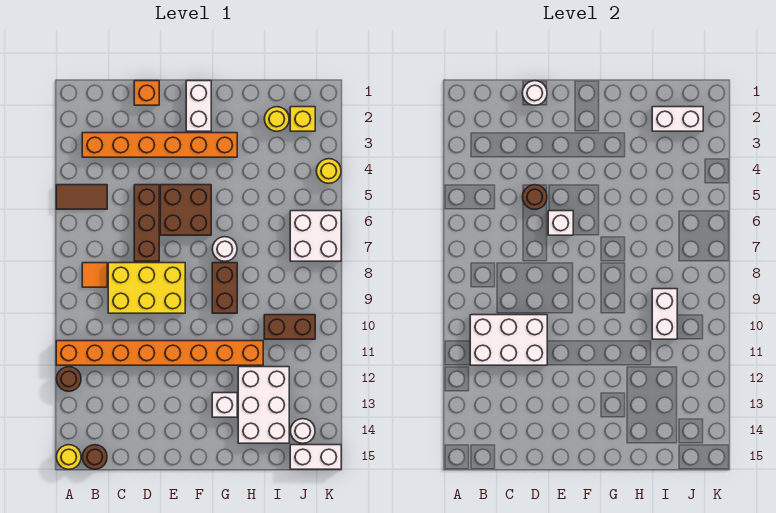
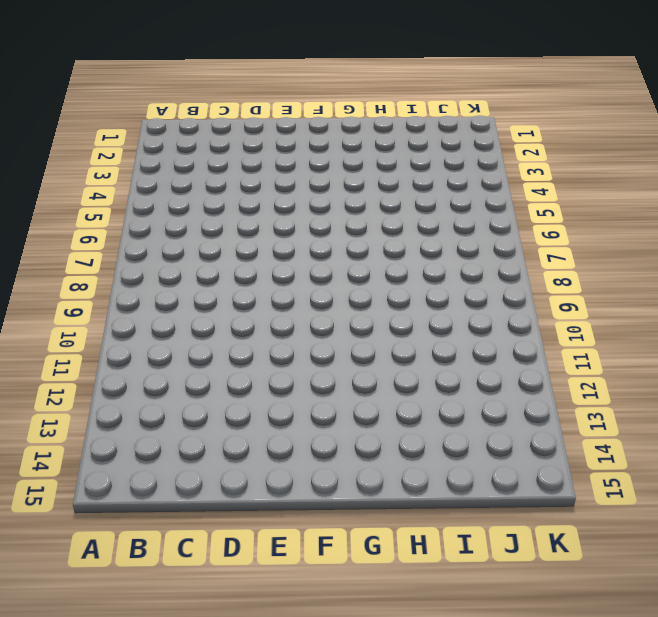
none -> brown 1x2 tile [56,185,107,209]
none -> orange 1x8 brick [56,341,263,365]
none -> brown 1x1 round brick [56,367,81,391]

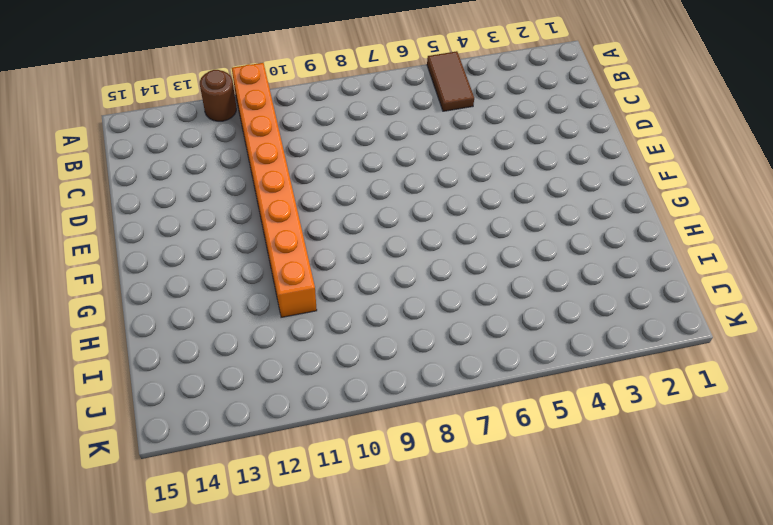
none -> yellow 1x1 round brick [56,445,81,469]
none -> orange 1x6 brick [82,133,237,157]
none -> orange 1x1 tile [82,263,107,287]

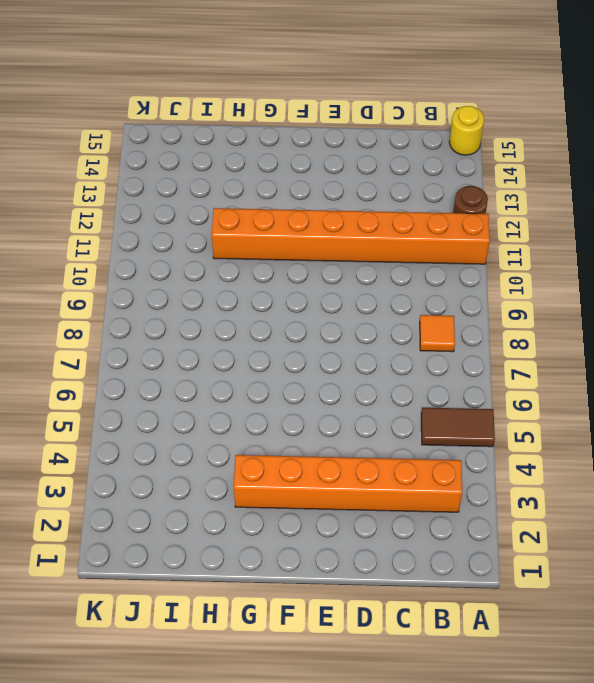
none -> brown 1x1 round brick [82,445,107,469]
none -> yellow 2x3 brick [108,263,185,313]
none -> orange 1x1 brick [134,81,159,105]

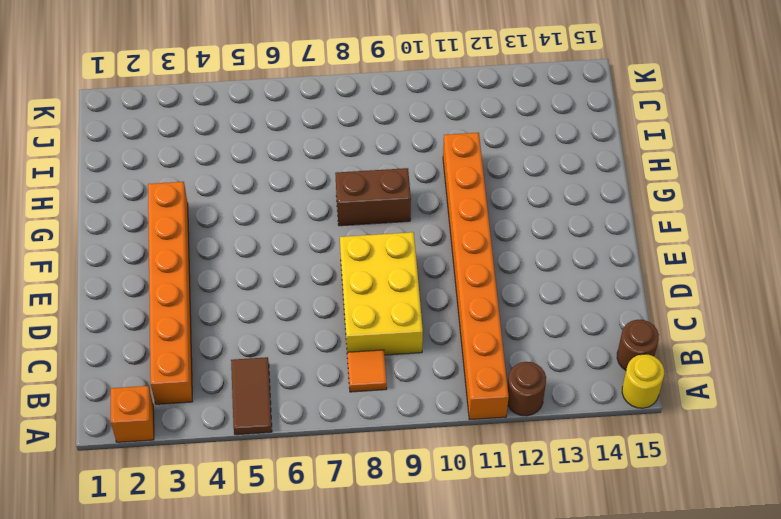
orange 1x1 brick [111,386,154,442] -> orange 1x1 brick moved to [134,81,159,105]
none -> brown 1x3 brick [134,185,159,261]
none -> brown 2x2 brick [160,185,211,235]
none -> white 1x2 brick [186,81,211,131]

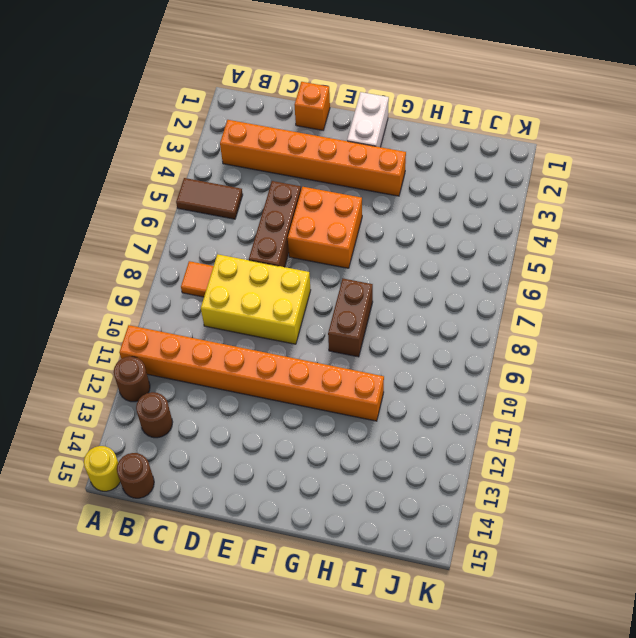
brown 1x1 round brick [136,392,173,438] -> brown 1x1 round brick moved to [522,185,547,209]
orange 2x2 brick [288,187,362,268] -> brown 2x2 brick [160,185,211,235]
none -> white 1x1 round brick [212,237,237,261]
none -> white 1x1 brick [212,393,237,417]
none -> white 2x3 brick [238,367,289,443]

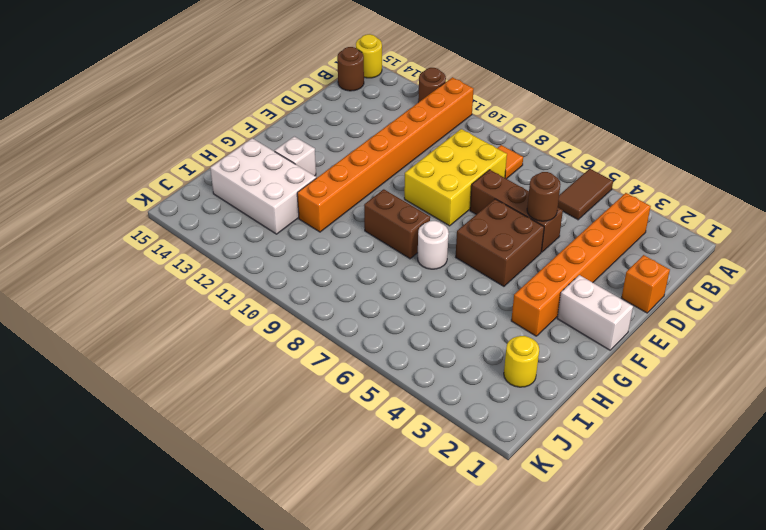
none -> brown 1x2 brick [264,315,315,339]
none -> yellow 1x1 brick [290,107,315,131]
none -> white 2x2 brick [290,211,341,261]

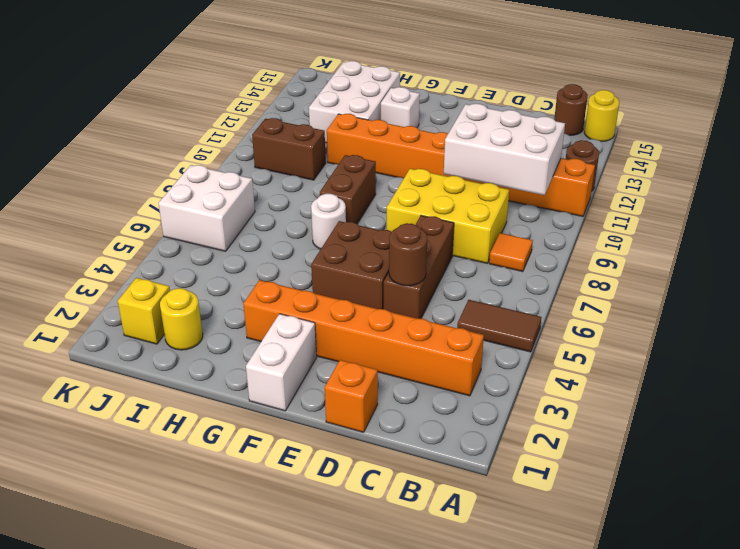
none -> white 1x1 round brick [290,419,315,443]
none -> white 1x2 brick [290,445,341,469]
none -> yellow 1x1 round brick [316,159,341,183]

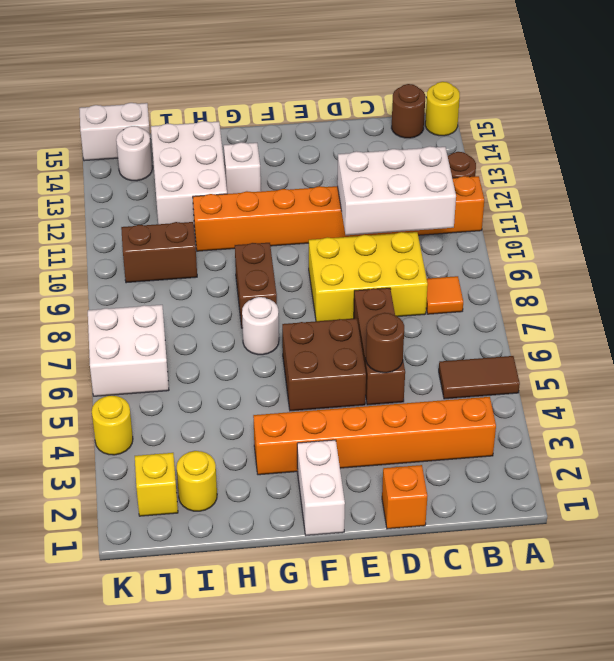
none -> white 1x1 round brick [522,81,547,105]
none -> white 1x1 brick [548,211,573,235]
none -> white 1x2 brick [652,107,703,131]

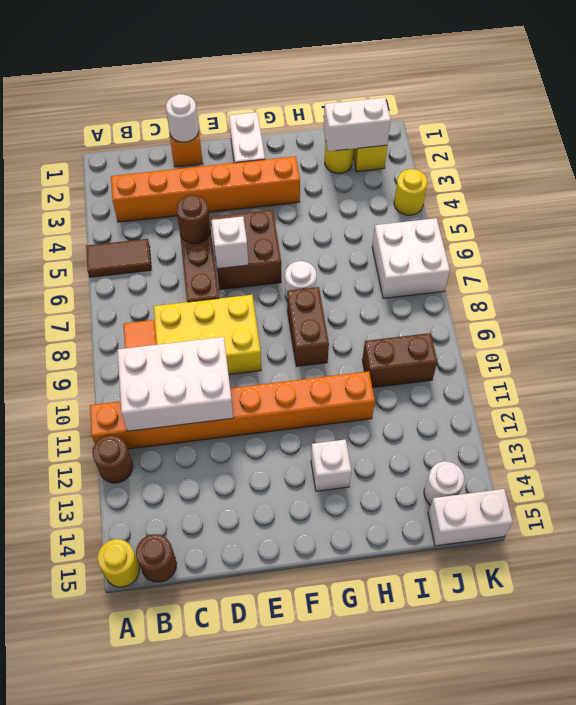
none -> white 2x3 brick [238,367,289,443]
none -> white 1x2 brick [652,289,677,339]

